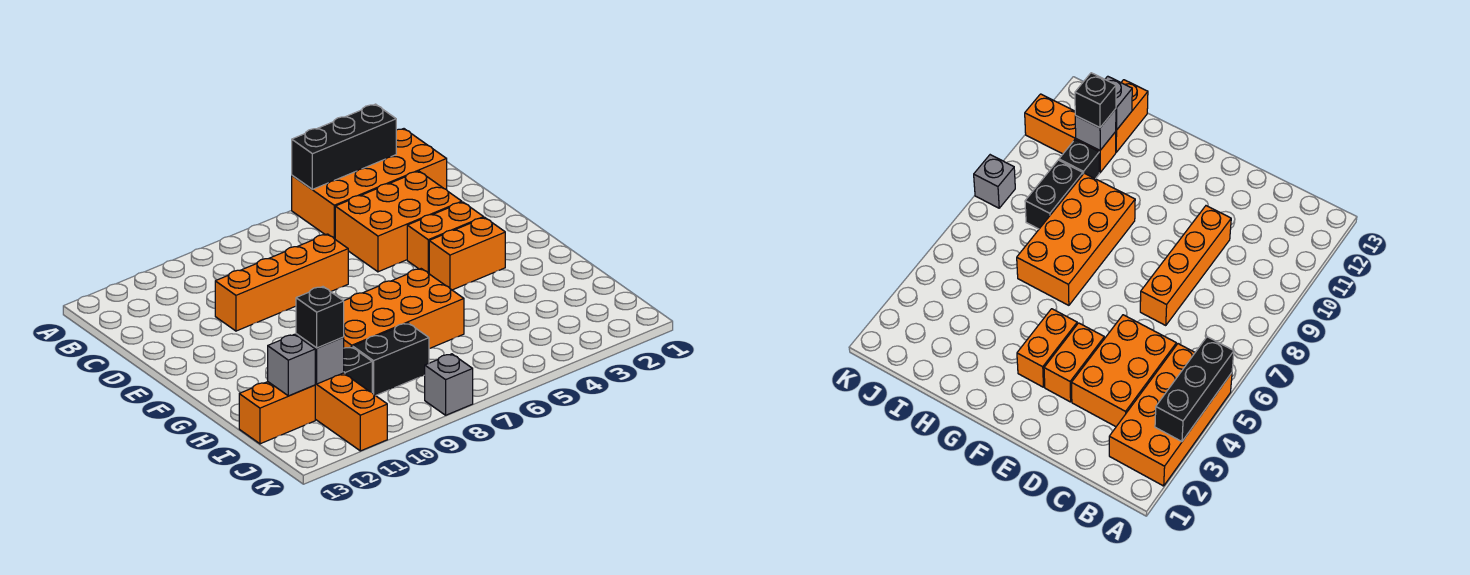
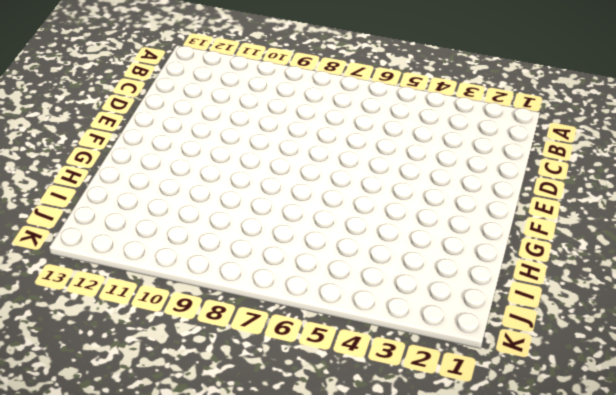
none -> orange 2x4 brick [292,129,447,239]
none -> orange 2x3 brick [335,171,462,272]
none -> orange 1x4 brick [215,234,348,331]

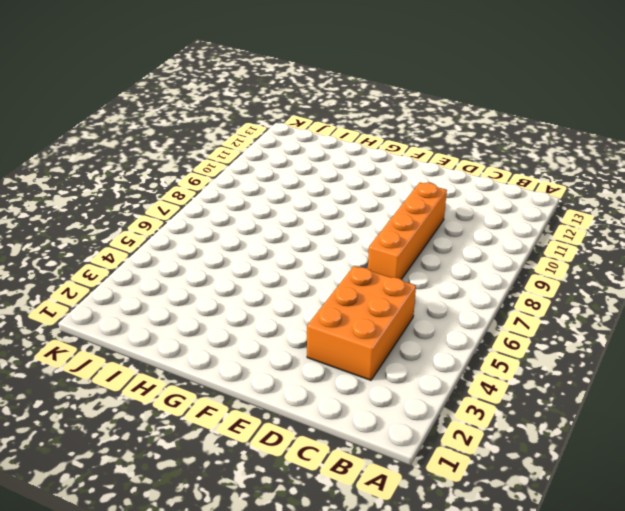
none -> orange 2x4 brick [292,129,447,239]
none -> orange 1x2 brick [407,202,484,274]
none -> orange 1x2 brick [429,217,505,290]

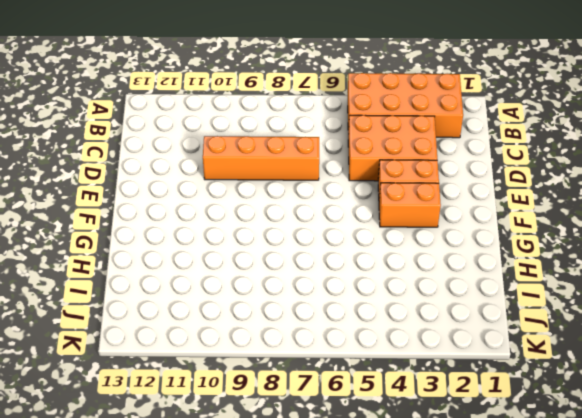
none -> orange 2x4 brick [344,269,464,349]
none -> black 1x2 brick [353,323,429,396]
none -> black 1x1 brick [344,347,372,392]

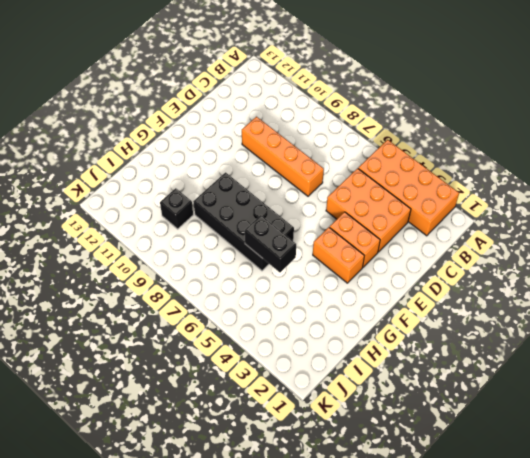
black 2x4 brick [193,172,294,271] -> orange 2x4 brick [344,269,464,349]
black 1x2 brick [245,215,296,272] -> black 1x2 brick moved to [353,323,429,396]
none -> orange 1x3 brick [315,373,387,451]
none -> orange 1x2 brick [239,382,315,444]
none -> grey 1x1 brick [424,354,473,415]

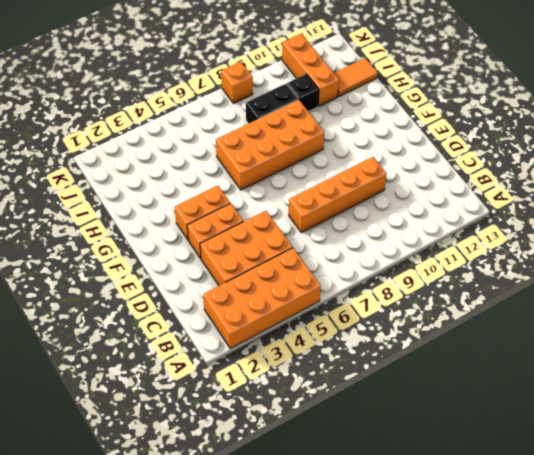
orange 1x2 tile [334,58,378,96] -> orange 1x2 brick [239,382,315,444]
orange 1x1 brick [221,62,253,103] -> grey 1x1 brick [424,354,473,415]
none -> black 1x3 brick [292,104,396,189]
none -> grey 1x1 brick [296,334,344,384]
none -> grey 1x1 brick [268,334,315,396]

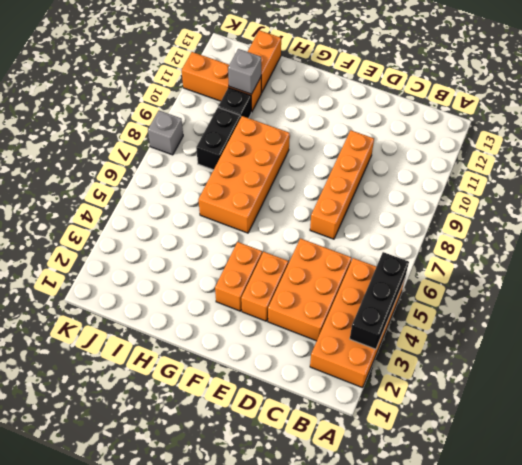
none -> grey 1x1 brick [268,334,315,396]
none -> black 1x1 brick [296,287,344,348]

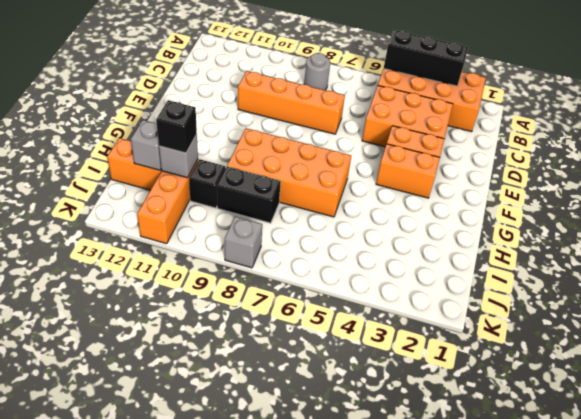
grey 1x1 round brick [304,53,330,90] -> none

